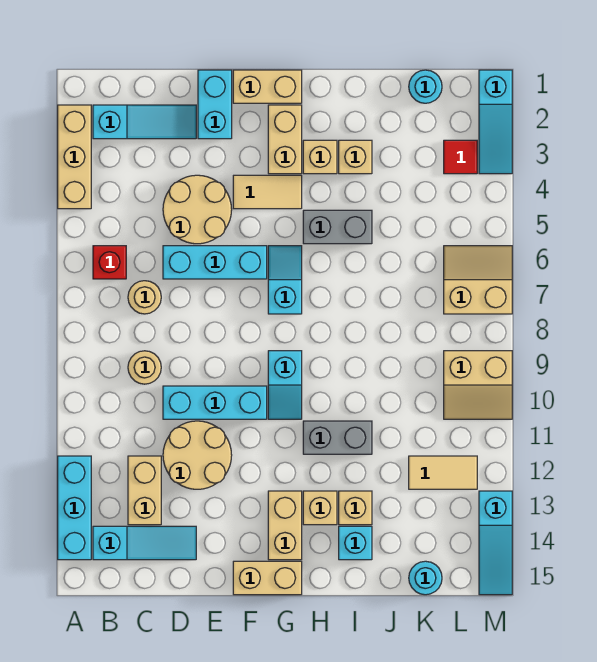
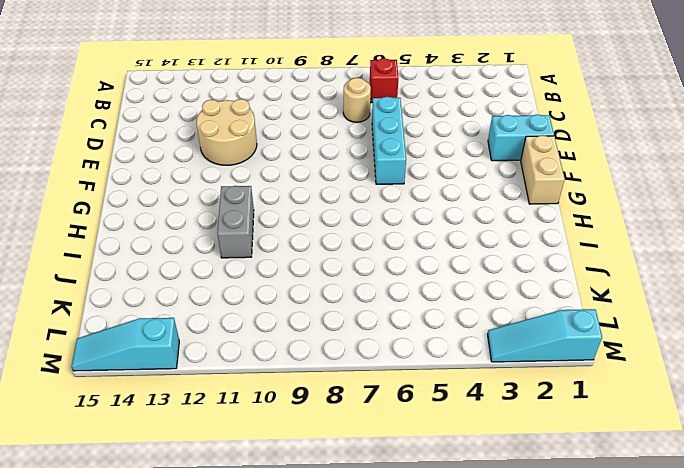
none -> tan 1x3 brick [58,105,91,209]
none -> cyan 1x3 brick [58,456,91,560]
none -> cyan 1x3 slope [93,105,196,139]
none -> cyan 1x3 slope [93,526,196,560]

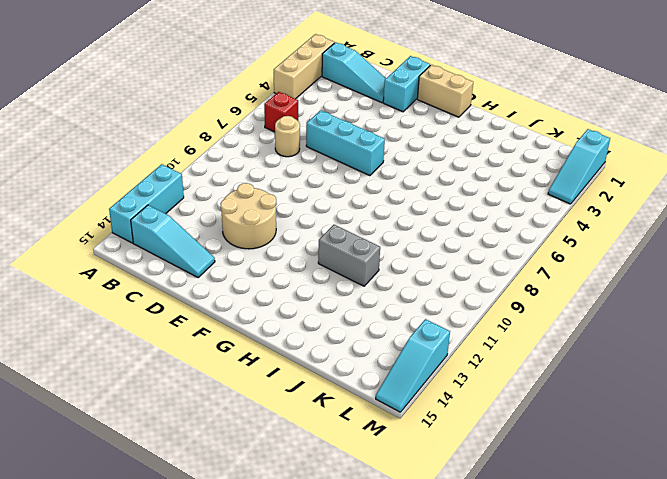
none -> tan 1x1 round brick [128,351,161,384]
none -> tan 1x2 brick [128,456,161,525]
none -> tan 2x2 round brick [163,175,232,244]
none -> cyan 1x3 brick [163,386,267,419]

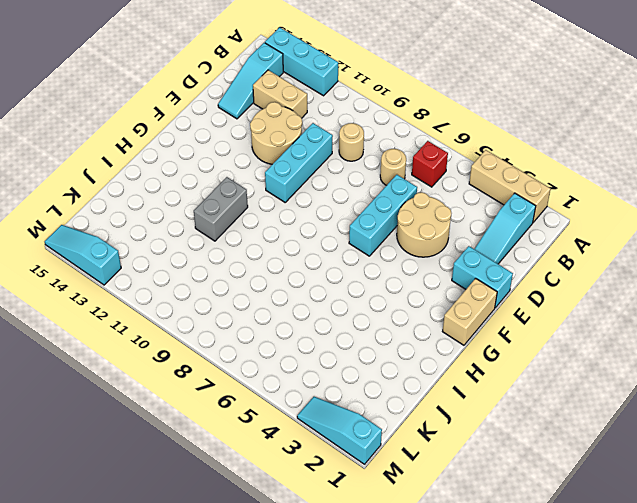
none -> tan 1x2 tile [233,175,302,209]
none -> tan 1x2 brick [233,561,302,595]
none -> tan 1x2 brick [268,105,302,174]
none -> cyan 1x2 slope [268,246,302,314]

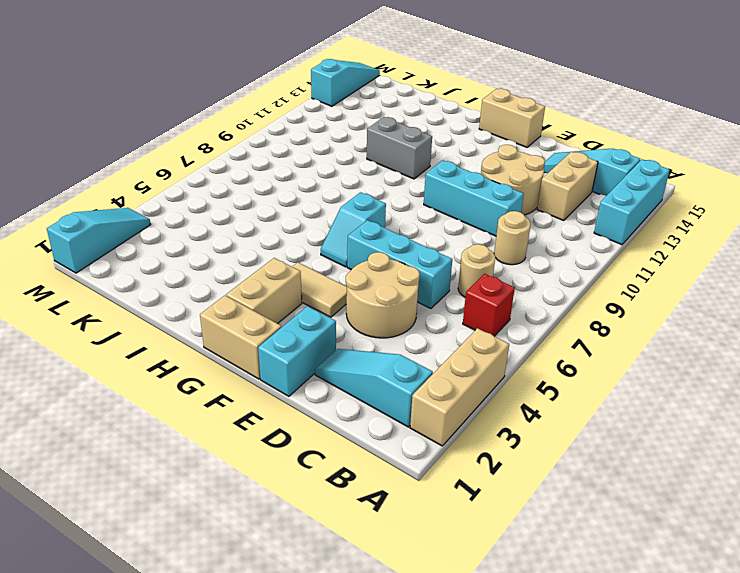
none -> cyan 1x2 slope [268,351,302,419]
none -> tan 1x2 brick [268,491,302,560]
none -> tan 1x1 brick [303,140,337,174]
none -> grey 1x2 brick [303,210,372,244]

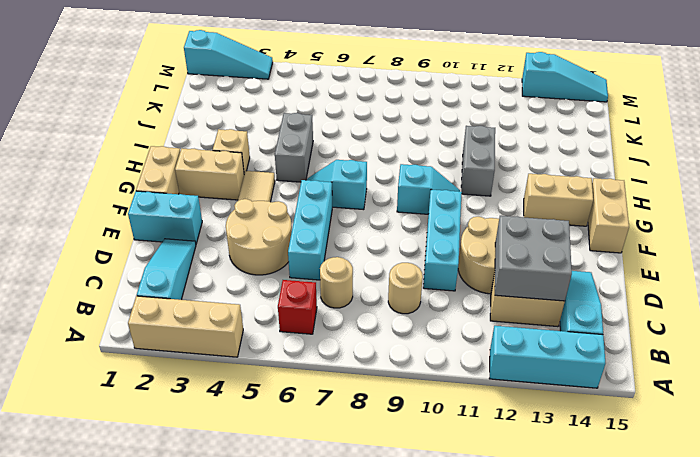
grey 2x2 brick [495,216,572,301] -> none
none -> tan 1x1 brick [303,491,337,525]
none -> tan 1x1 brick [339,140,372,174]
none -> tan 1x1 brick [339,491,372,525]
none -> cyan 1x1 brick [339,526,372,560]

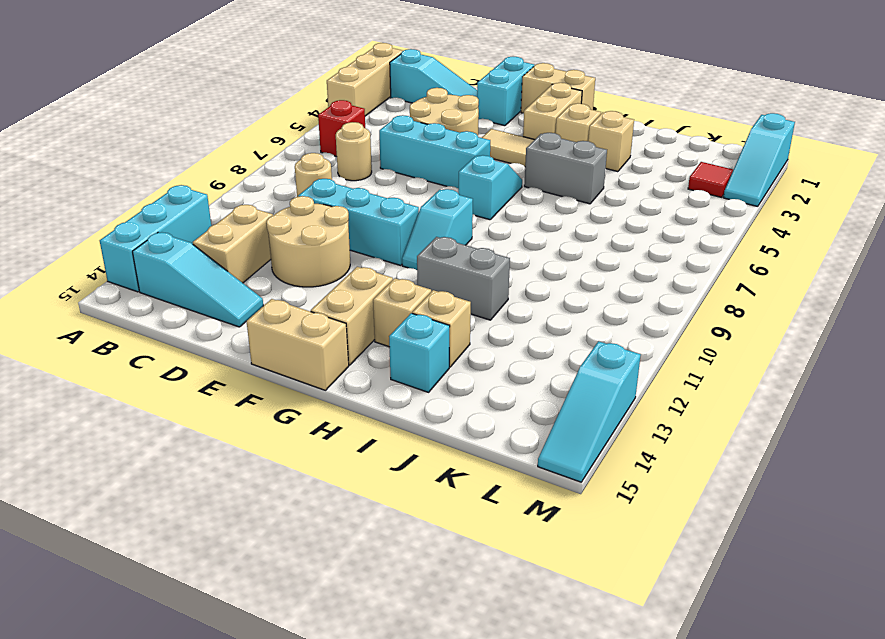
none -> cyan 1x1 round brick [409,70,442,103]
none -> tan 1x2 tile [409,456,477,489]
none -> cyan 1x1 round brick [409,561,442,595]
none -> tan 2x2 slope [444,246,512,314]

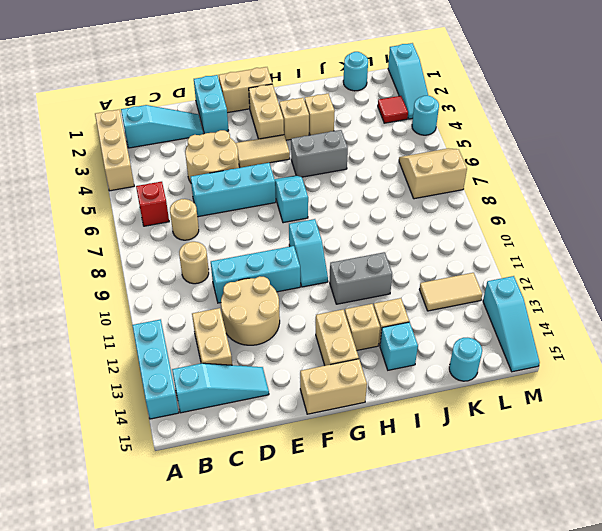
cyan 1x1 round brick [412,96,439,135] -> none
none -> tan 2x2 slope [444,351,512,419]

